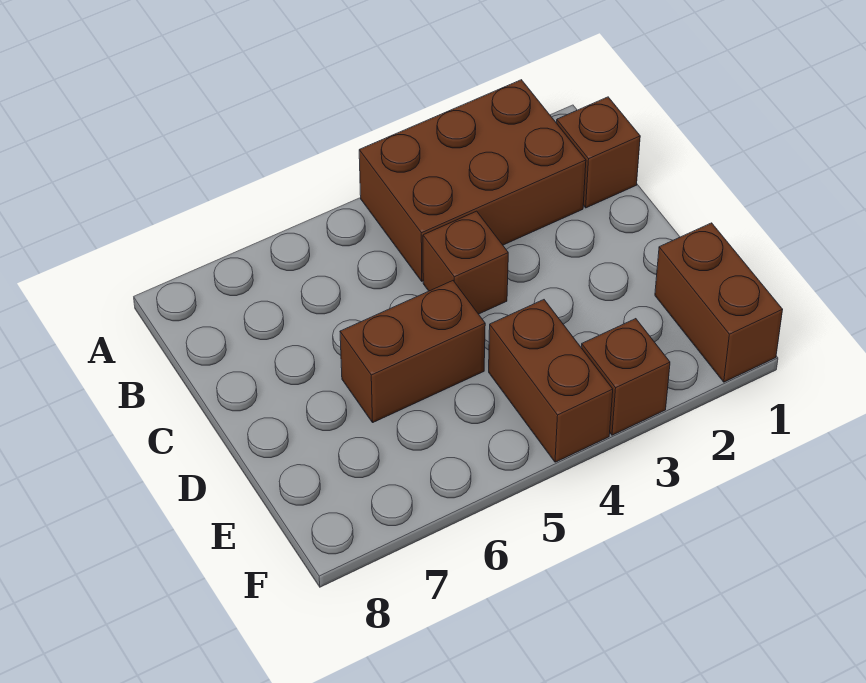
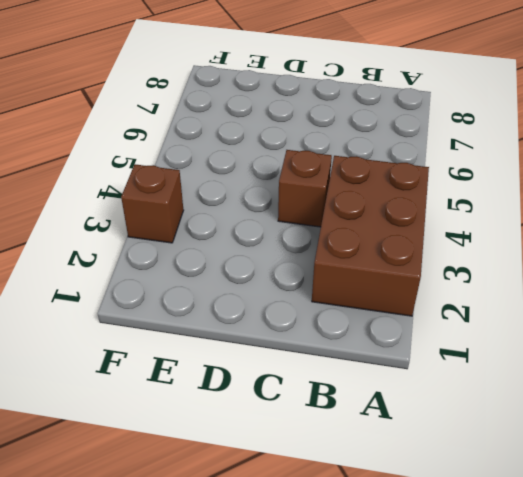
none -> brown 1x1 brick [557,97,640,208]
none -> brown 1x2 brick [340,281,485,422]

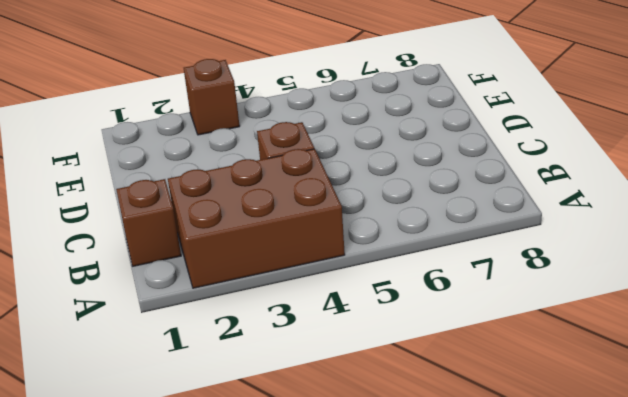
none -> brown 1x2 brick [340,281,485,422]
none -> brown 1x2 brick [655,223,783,382]

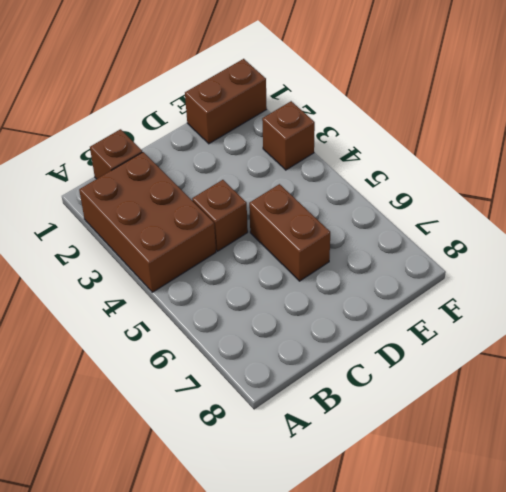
none -> brown 1x2 brick [489,300,613,462]

